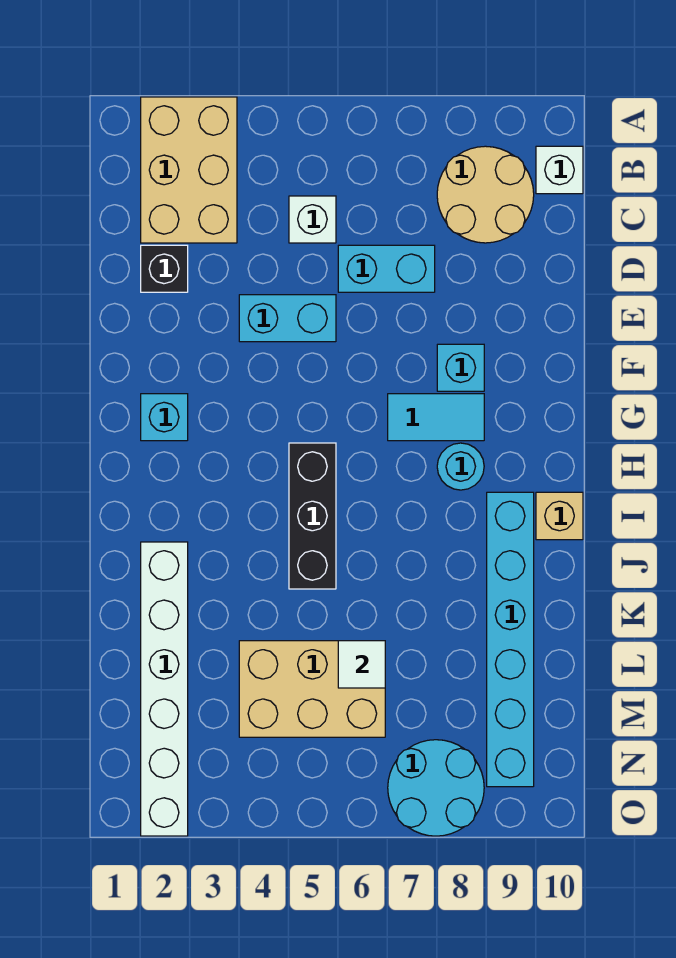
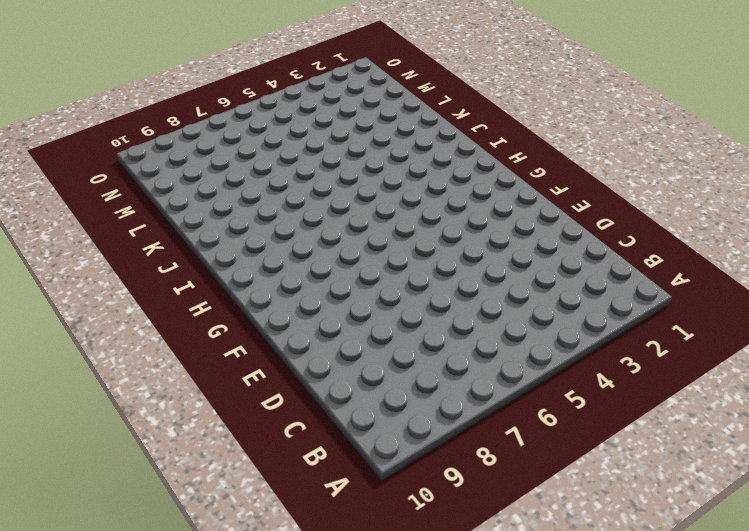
none -> tan 2x3 brick [141,97,237,243]
none -> tan 2x2 round brick [437,146,534,243]
none -> white 1x1 brick [536,146,583,194]

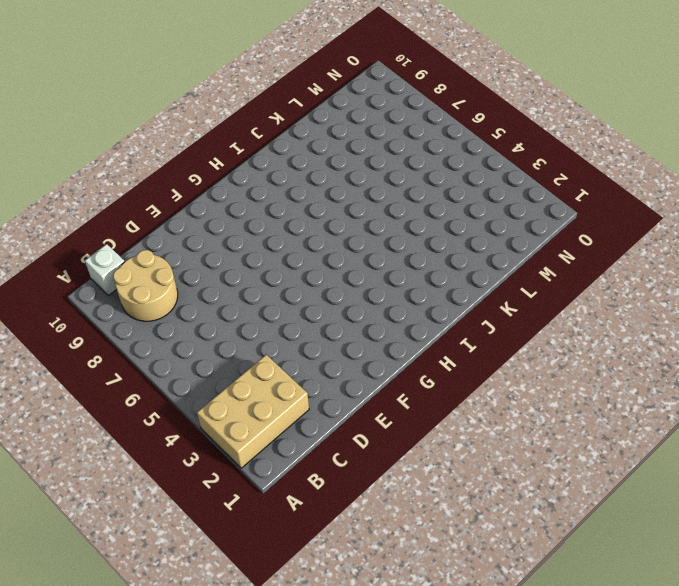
none -> white 1x1 brick [289,196,336,243]
none -> black 1x1 brick [141,245,188,292]
none -> cyan 1x2 brick [338,245,435,292]

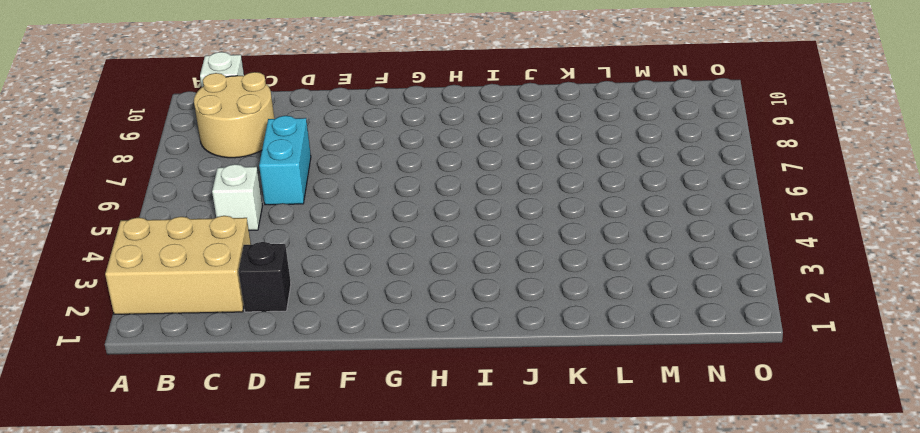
none -> cyan 1x2 brick [239,295,336,342]
none -> cyan 1x1 brick [437,344,484,391]
none -> cyan 1x1 brick [141,394,188,441]

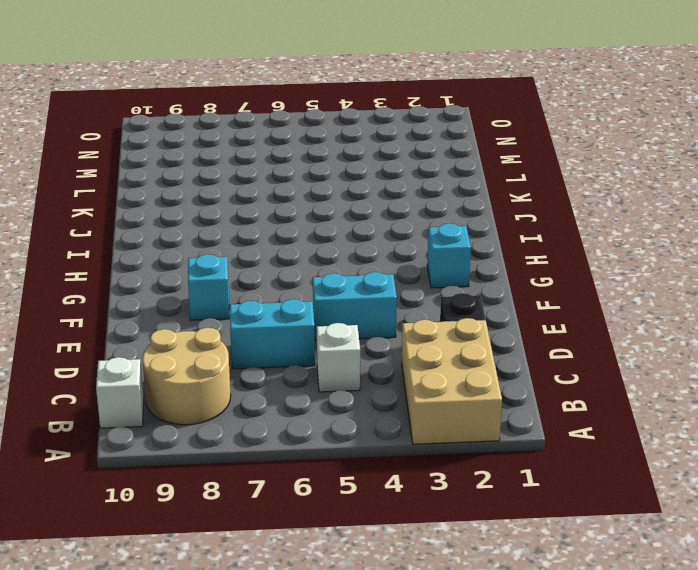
none -> cyan 1x2 tile [388,394,484,441]
none -> black 1x3 brick [289,443,336,589]
none -> cyan 1x1 round brick [437,443,484,490]

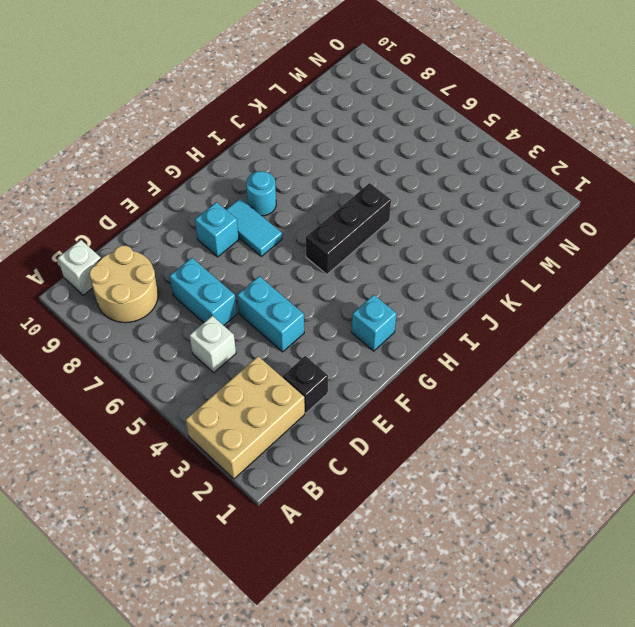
none -> cyan 1x6 brick [487,492,534,787]
none -> tan 1x1 brick [536,492,583,540]
none -> white 1x6 brick [141,542,188,836]

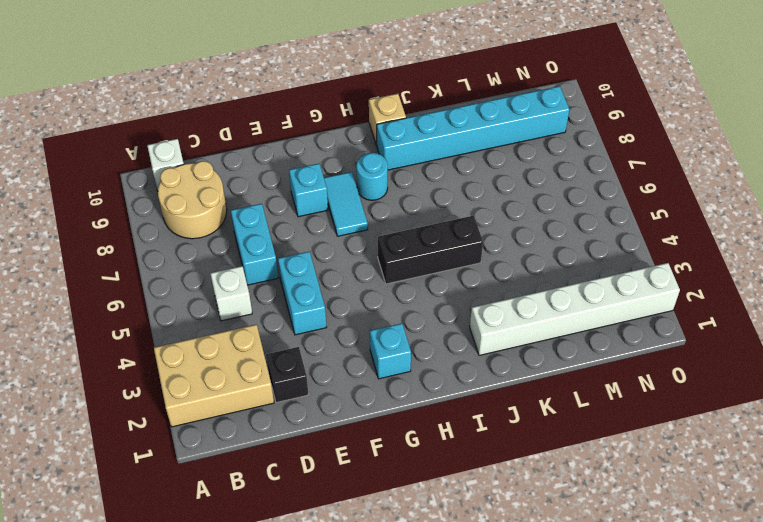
none -> tan 2x3 brick [239,641,385,737]
none -> cyan 2x2 round brick [388,740,484,836]
none -> white 1x1 tile [338,641,385,688]

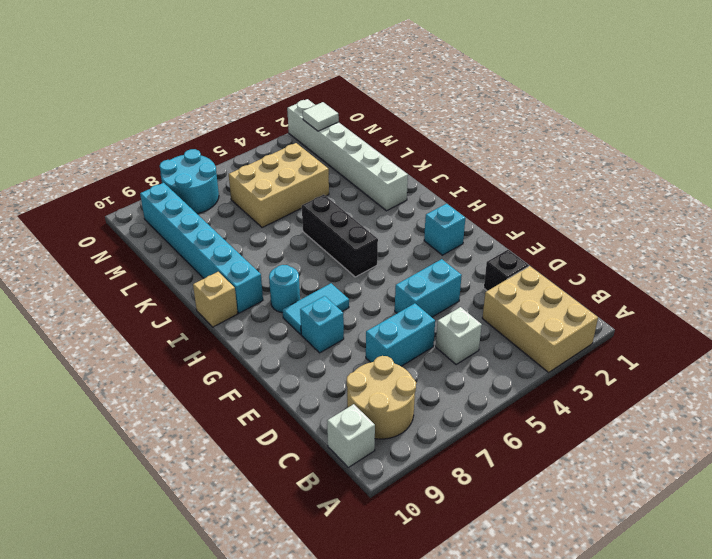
white 1x1 tile [303,102,339,131] -> white 1x1 tile moved to [338,641,385,688]

